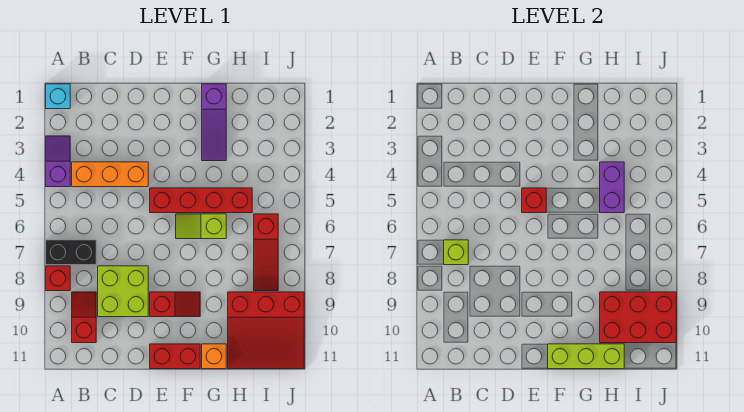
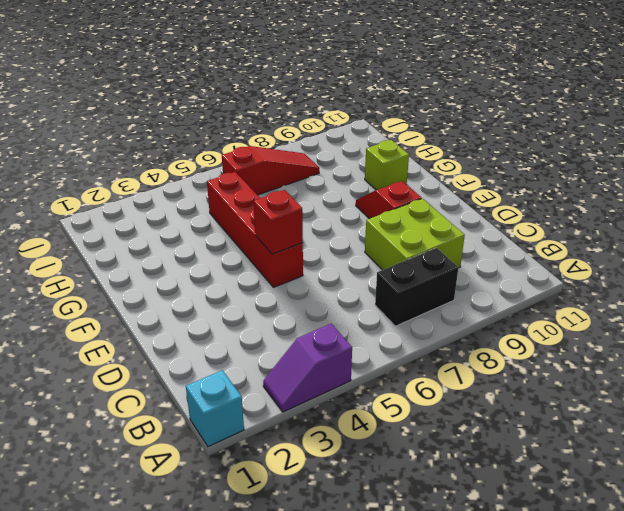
black 1x2 brick [375,248,458,326] -> black 1x2 brick turned to [46,240,96,265]
lime 1x1 brick [365,140,409,190] -> lime 1x1 brick moved to [444,240,468,265]
none -> red 1x1 brick [46,266,70,291]
none -> orange 1x3 brick [72,162,148,187]
none -> red 1x2 slope [72,292,96,343]

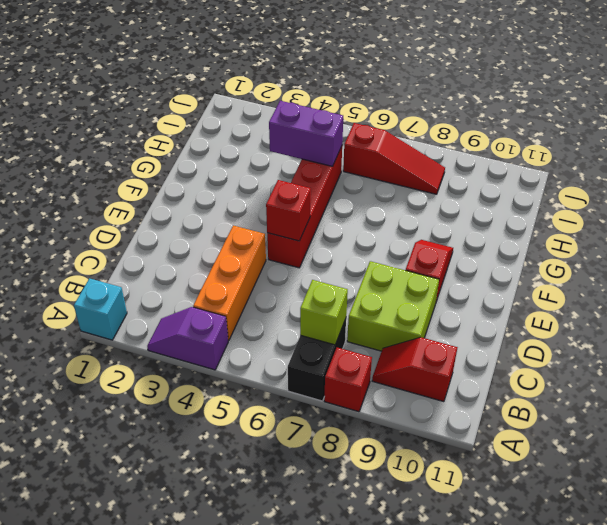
none -> red 1x2 brick [150,344,200,369]
none -> lime 1x2 slope [176,214,226,239]
none -> purple 1x3 slope [202,84,226,161]

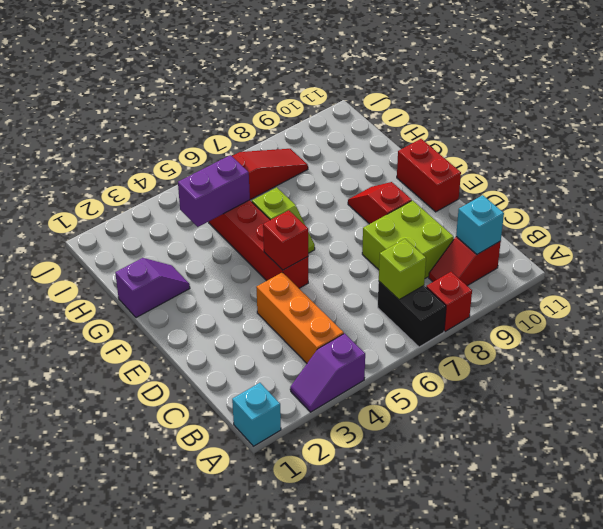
cyan 1x1 brick [456,195,504,254] -> none
purple 1x2 slope [115,258,190,318] -> purple 1x3 slope [202,84,226,161]
none -> orange 1x1 brick [202,344,226,369]
none -> red 3x3 slope [228,292,304,369]
none -> lime 1x3 brick [548,344,624,369]

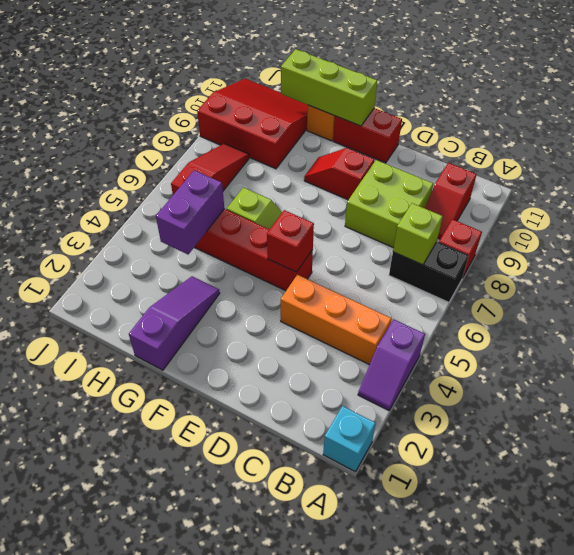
none -> red 2x3 brick [600,292,676,343]

